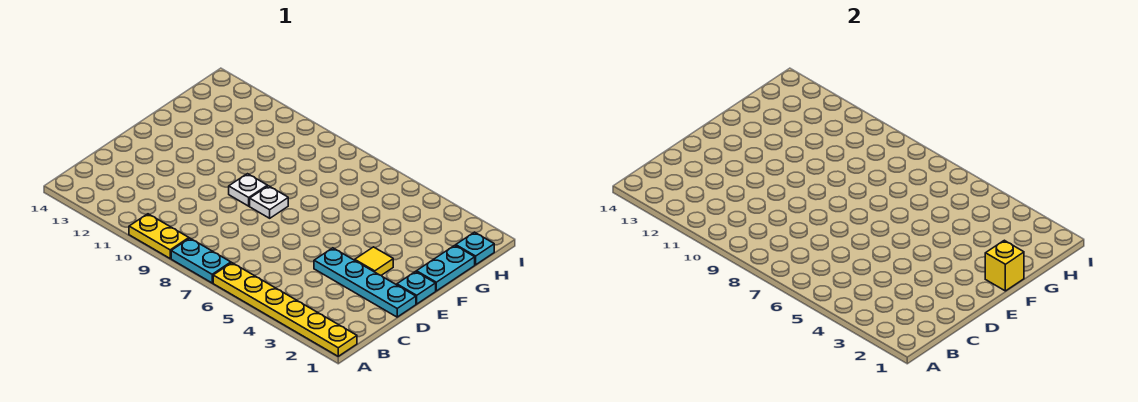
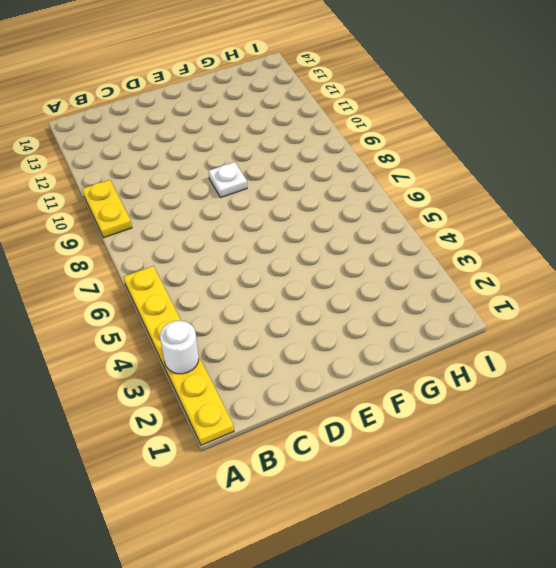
white 1x1 round brick [160,321,199,374] -> none
none -> cyan 1x2 plate [171,238,231,283]
none -> cyan 1x4 plate [314,248,416,317]

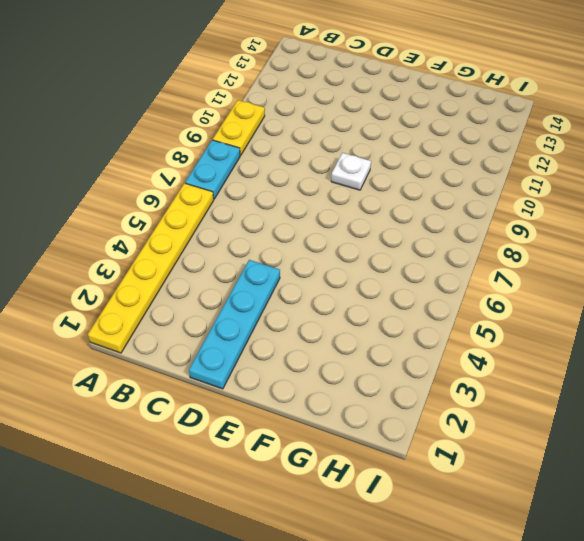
none -> cyan 1x1 plate [397,272,436,304]
none -> yellow 1x1 tile [355,247,393,275]

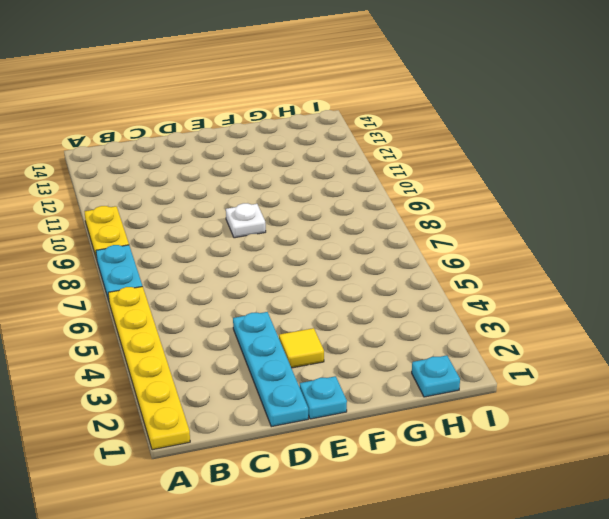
none -> white 1x1 plate [250,186,288,218]
none -> cyan 1x2 plate [416,245,475,291]

